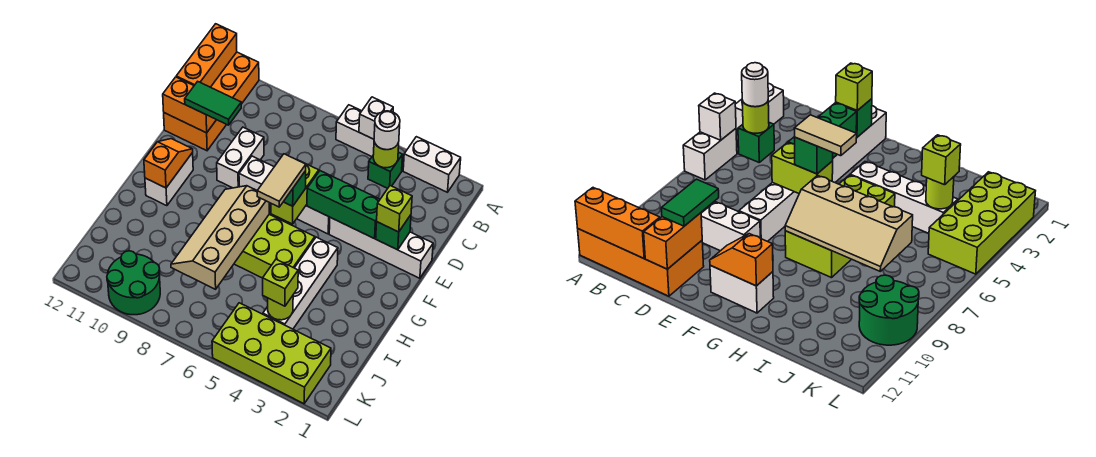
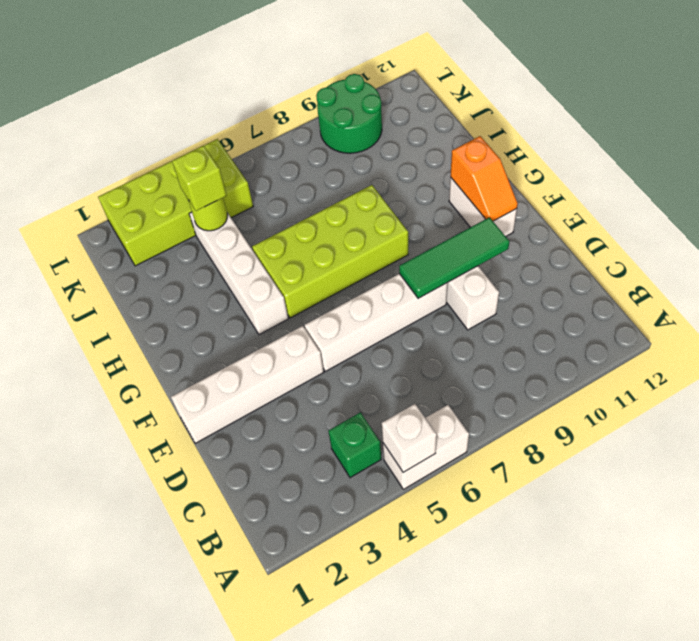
green 1x3 tile [399,217,509,298] -> none
none -> white 1x2 brick [403,137,461,192]
none -> orange 2x4 brick [164,52,259,151]
none -> orange 1x3 brick [176,24,237,87]

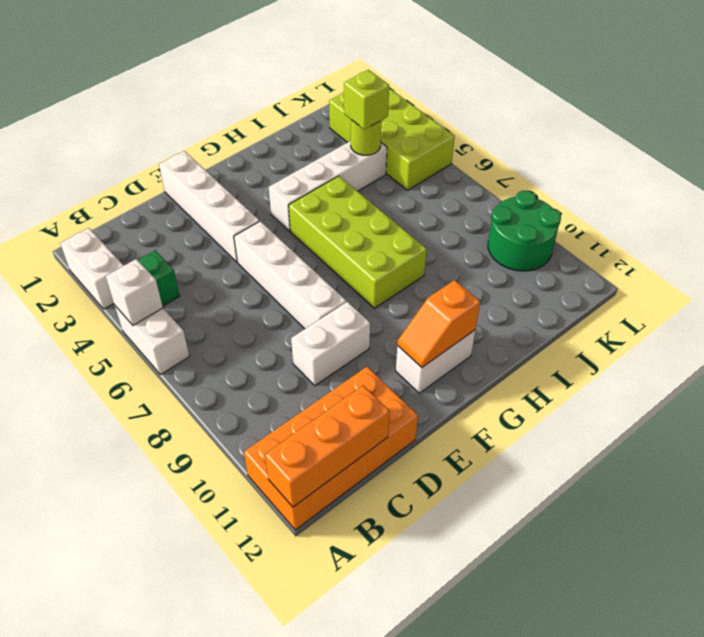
none -> lime 1x1 round brick [373,142,399,168]
none -> orange 1x2 brick [163,77,216,133]
none -> green 1x1 brick [376,215,411,250]

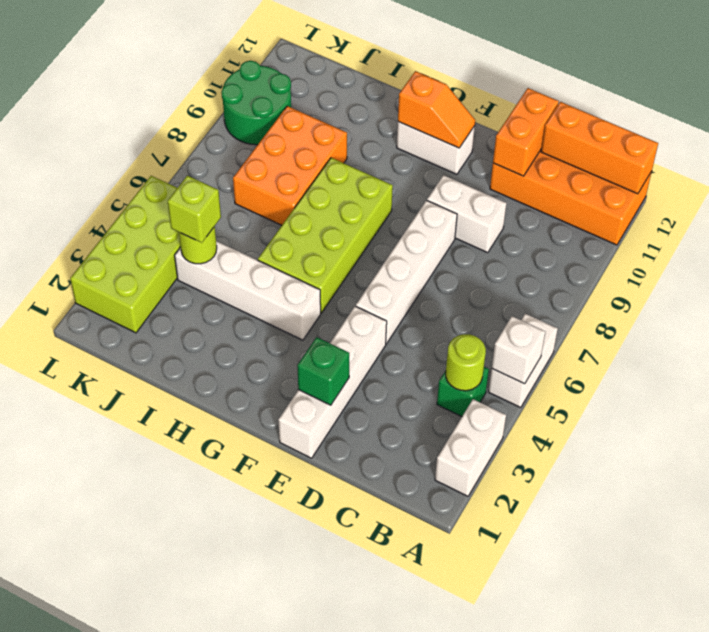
orange 2x3 brick [233,106,347,225] -> none
none -> green 1x3 brick [307,171,380,239]
none -> lime 1x2 brick [271,160,319,224]
none -> tan 2x4 slope [171,186,269,289]

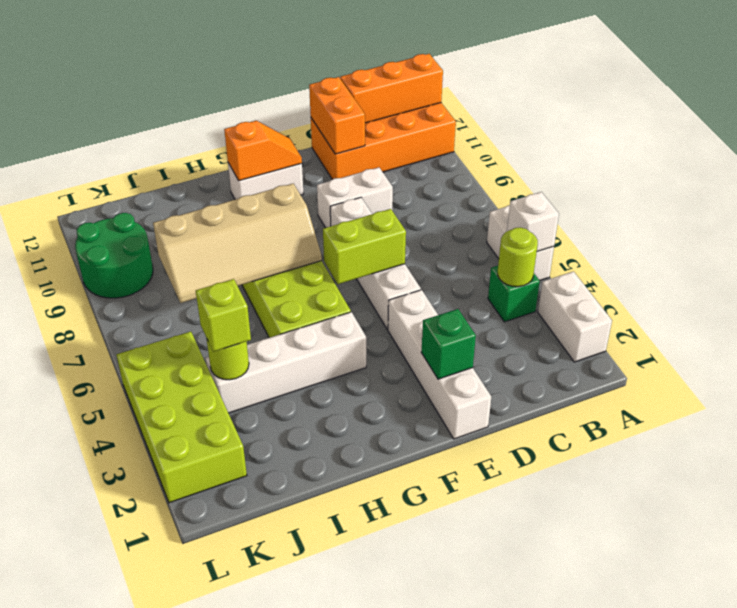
tan 2x4 slope [153,184,322,303] -> tan 2x4 slope turned to [171,186,269,289]
none -> green 1x3 brick [307,171,380,239]
none -> white 1x1 round brick [374,111,400,150]
none -> green 1x2 tile [185,81,241,125]

